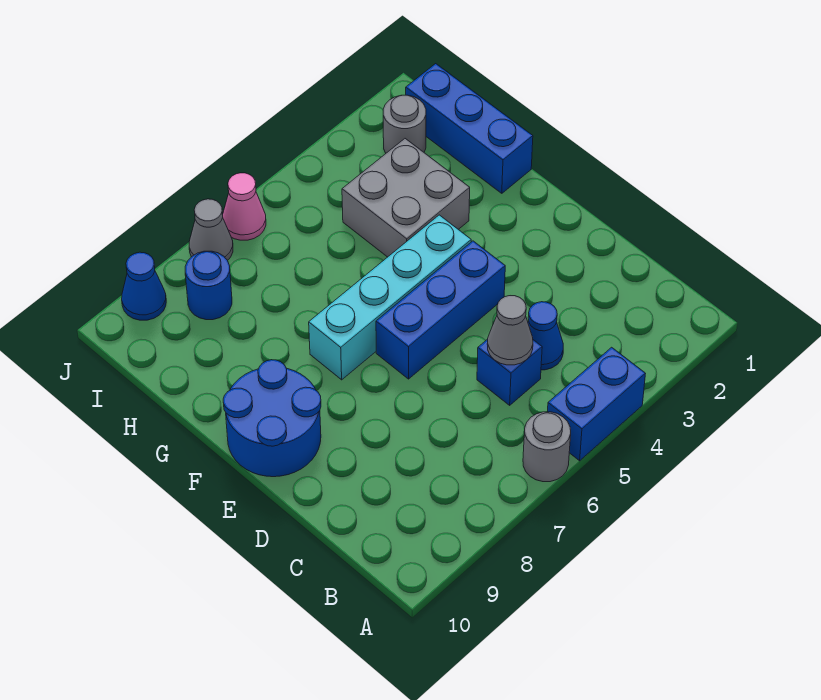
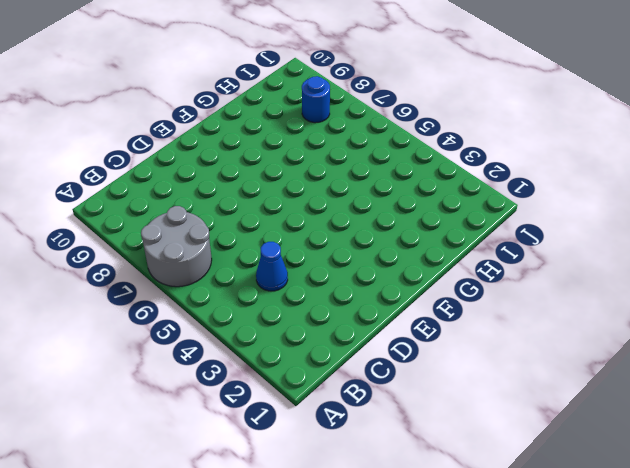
grey 2x2 round brick [141,206,212,287] -> grey 1x1 round brick [523,412,571,482]
none -> blue 1x2 brick [548,347,645,461]
none -> blue 1x1 brick [477,339,542,405]
none -> blue 1x3 brick [376,241,505,379]

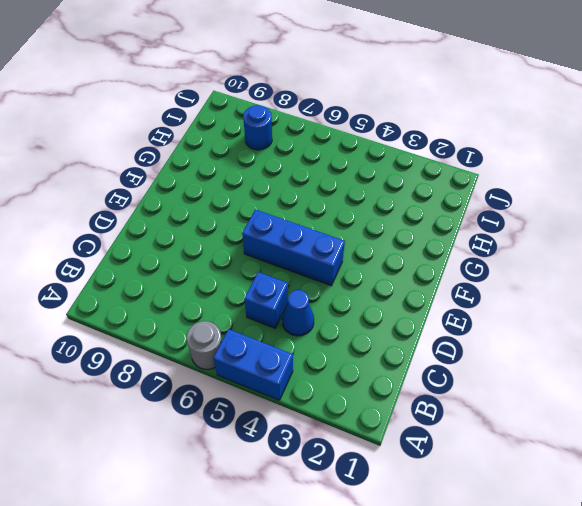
none -> blue 2x2 round brick [223,360,321,477]
none -> cyan 1x4 brick [309,215,471,380]
none -> blue 1x3 brick [406,64,533,193]

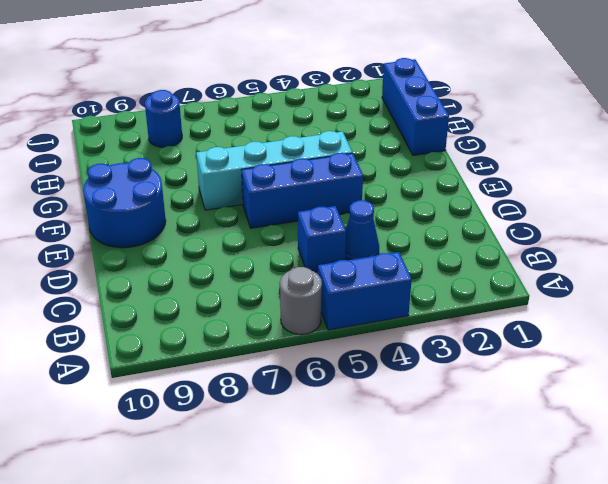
none -> grey 2x2 brick [342,139,470,257]
none -> grey 1x1 round brick [383,95,426,153]
none -> pink 1x1 cone [223,173,266,240]

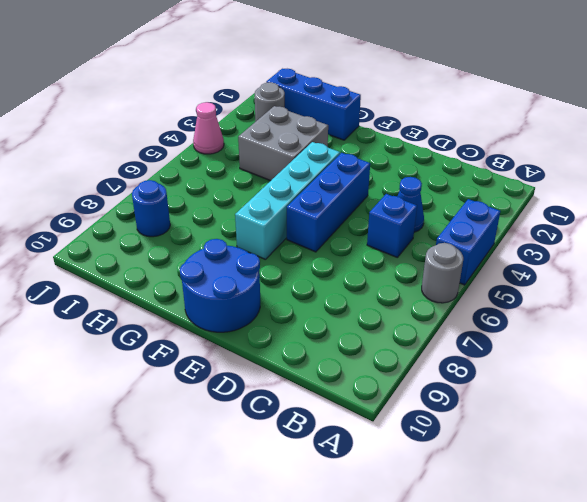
pink 1x1 cone [193,102,224,154] -> pink 1x1 cone moved to [223,173,266,240]
none -> grey 1x1 cone [189,199,233,260]
none -> blue 1x1 cone [122,252,166,320]
none -> grey 1x1 cone [487,296,533,365]

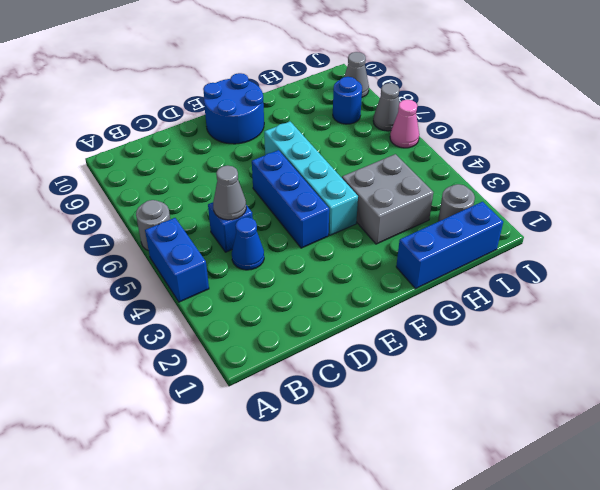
grey 1x1 cone [344,52,369,97] -> blue 1x1 cone [122,252,166,320]

